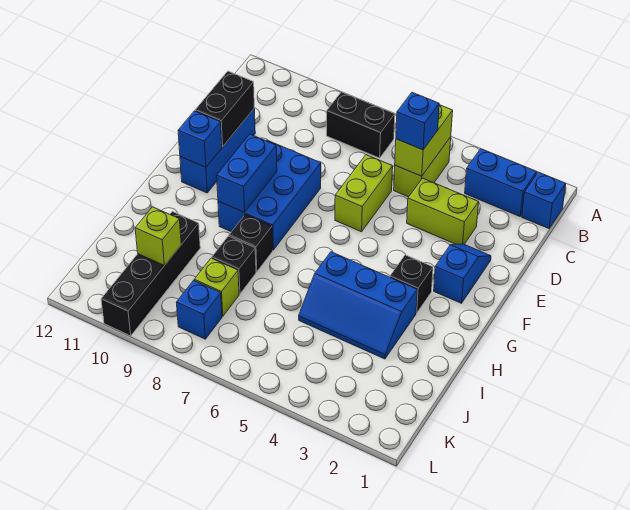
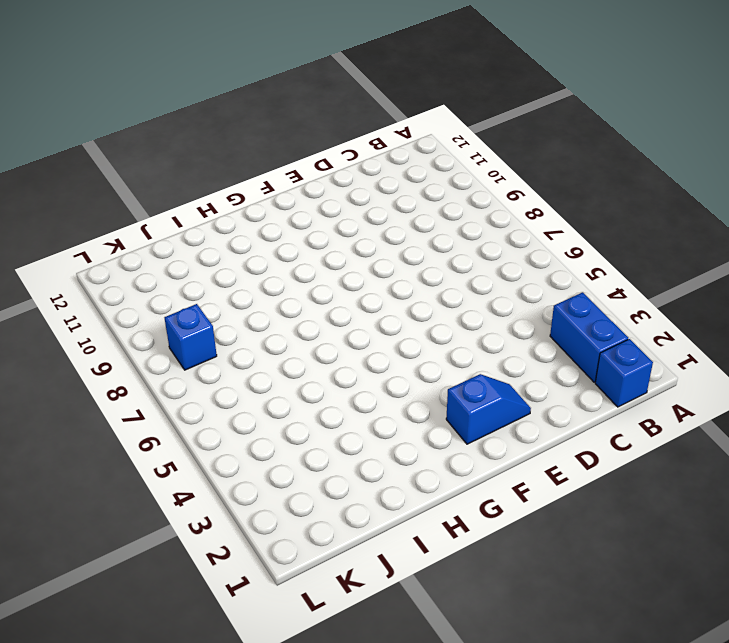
none -> lime 1x2 brick [394,137,451,197]
none -> black 1x2 brick [327,92,395,158]
none -> lime 1x2 brick [407,178,479,244]

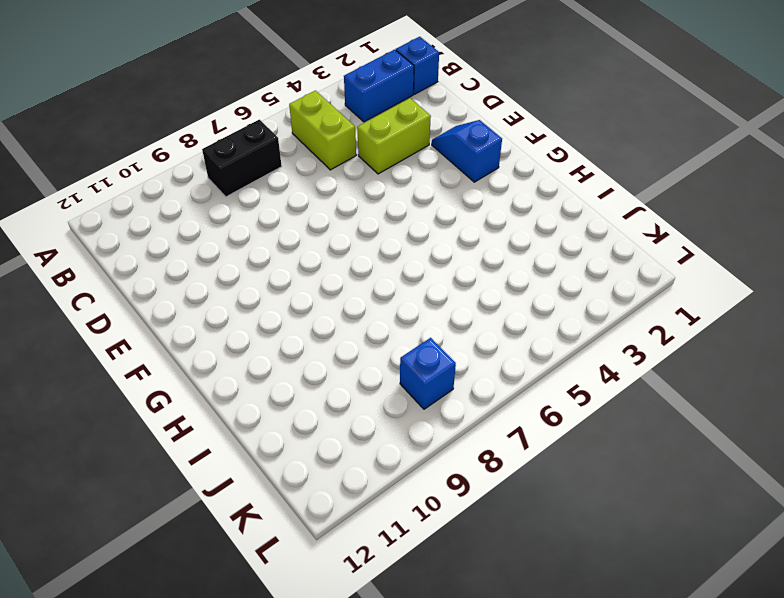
none -> lime 1x2 brick [335,155,393,232]
none -> blue 1x3 brick [180,109,255,193]
none -> blue 2x3 brick [218,140,321,250]

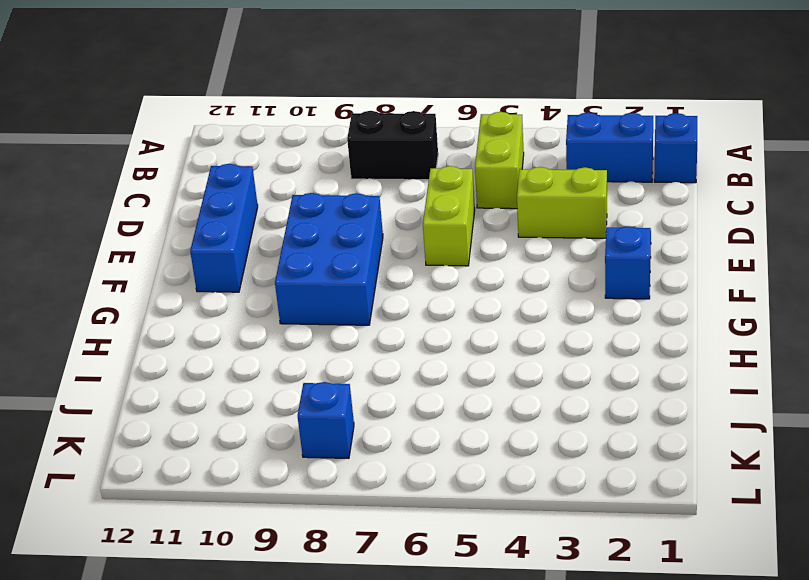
none -> black 1x1 brick [390,255,433,313]
none -> blue 2x3 slope [299,252,417,359]
none -> black 1x1 brick [229,215,273,272]

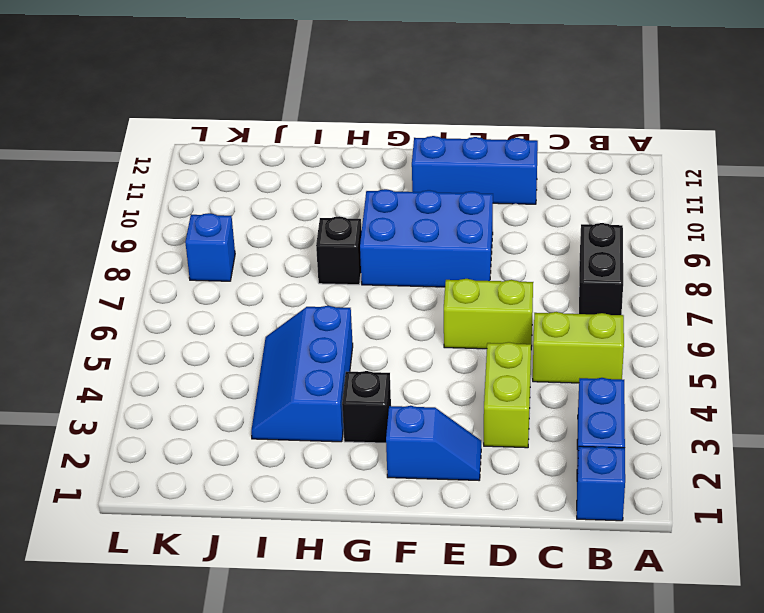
none -> black 1x1 brick [212,236,256,294]
none -> black 1x4 brick [101,211,200,336]
none -> lime 1x1 brick [194,258,239,316]

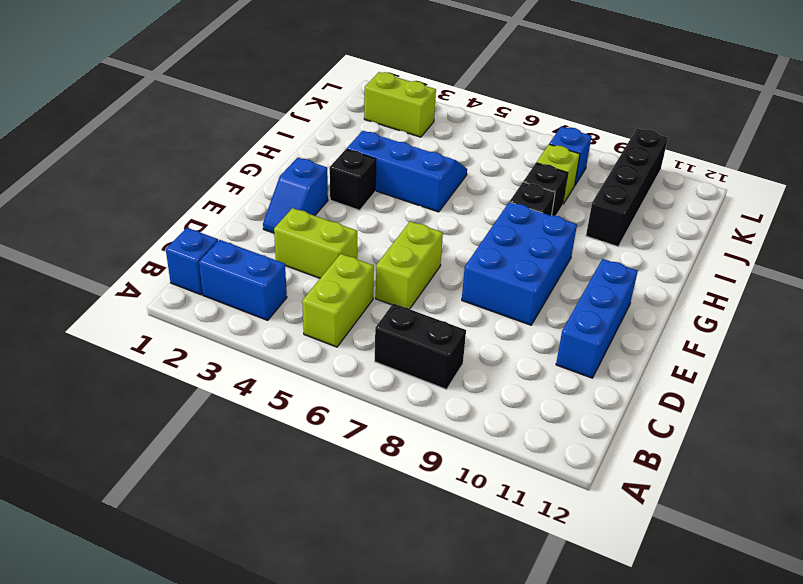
lime 1x2 brick [364,72,436,137] -> lime 1x2 brick turned to [395,105,453,176]
none -> black 1x2 brick [195,71,254,147]
none -> blue 1x2 brick [217,134,277,212]
none -> blue 1x1 brick [178,111,222,167]

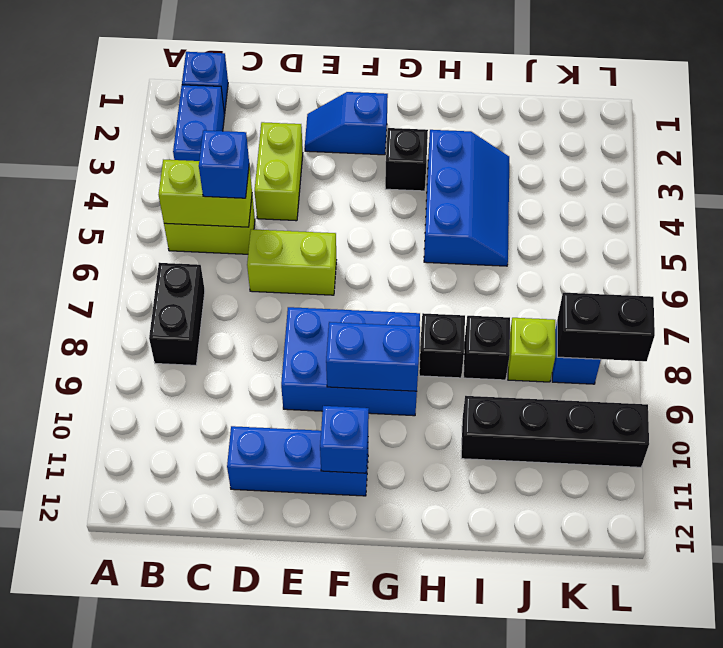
black 1x2 brick [557,293,655,361] -> black 1x2 brick moved to [195,71,254,147]
none -> lime 1x1 brick [135,207,181,265]

